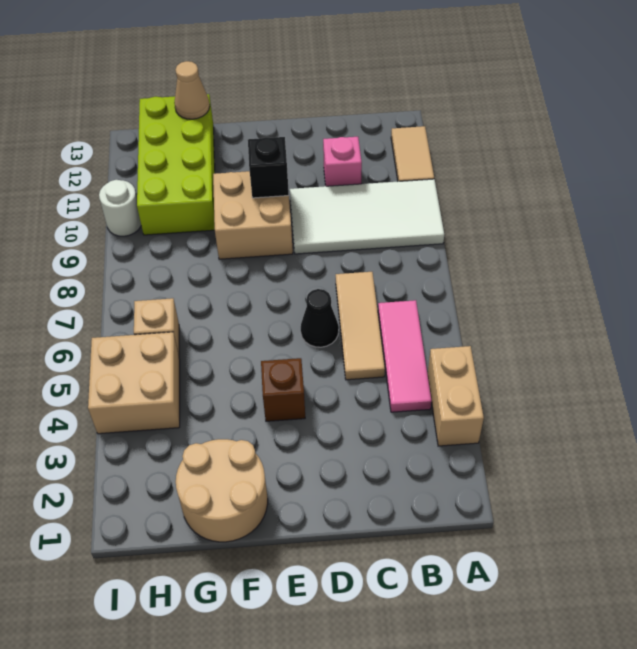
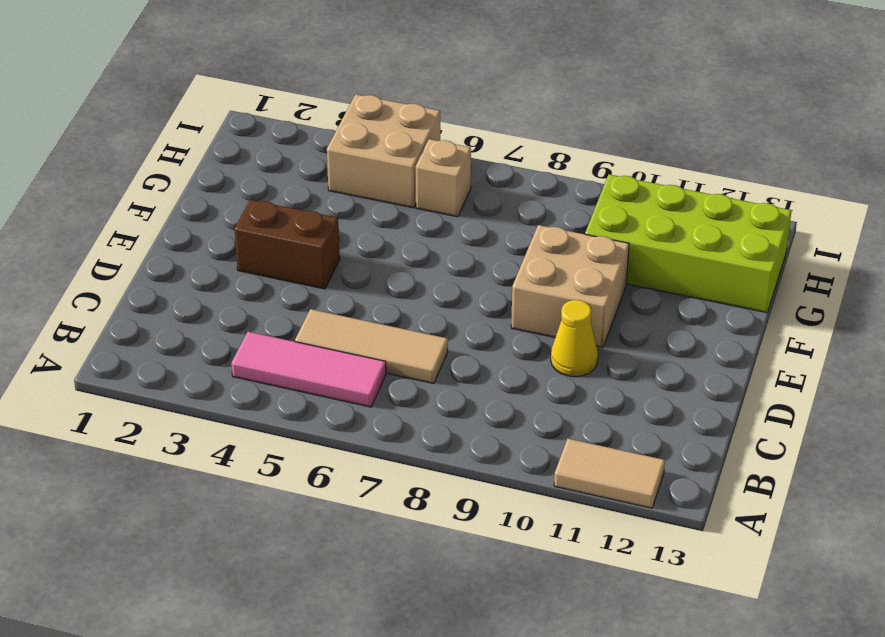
yellow 1x1 cone [551,300,598,377] -> white 2x4 tile [290,179,444,254]
brown 1x2 brick [234,200,340,289] -> brown 1x1 brick [261,358,305,421]
none -> tan 1x2 brick [428,346,484,446]
none -> pink 1x1 brick [323,137,362,186]
none -> black 1x1 cone [301,289,339,347]

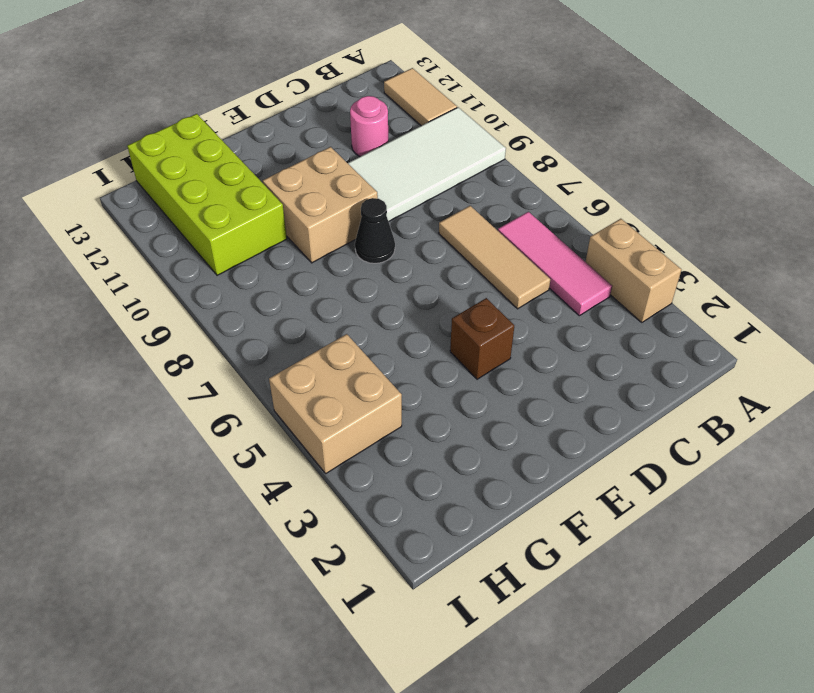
pink 1x1 round brick [350,96,388,157] -> pink 1x1 brick [323,137,362,186]
black 1x1 cone [355,198,395,263] -> black 1x1 cone moved to [301,289,339,347]
none -> tan 2x2 round brick [176,439,268,542]
none -> tan 1x1 brick [134,298,179,355]
none -> white 1x1 round brick [99,180,141,236]

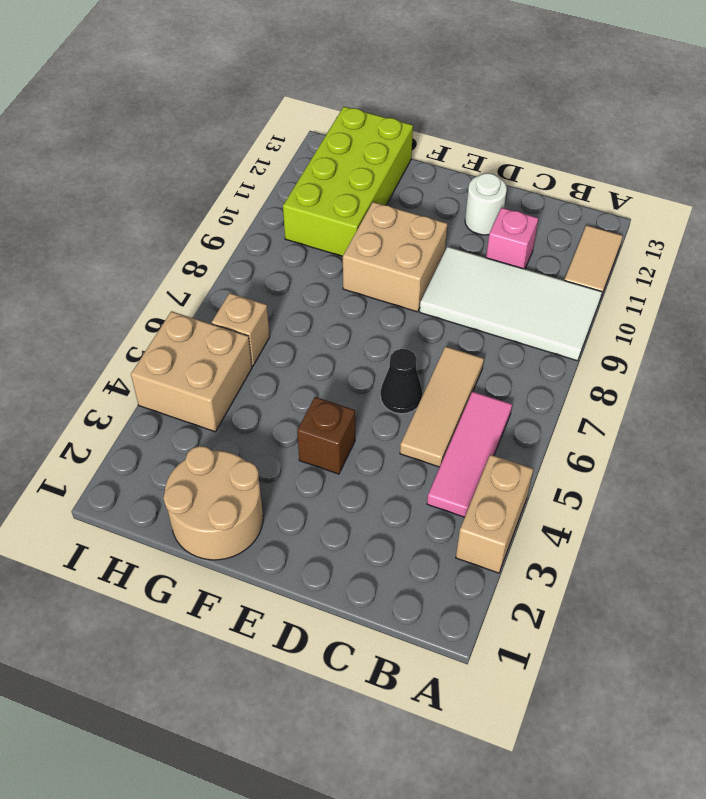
white 1x1 round brick [465,173,507,235] -> white 1x1 round brick moved to [99,180,141,236]
none -> black 1x1 brick [248,137,289,198]
none -> tan 1x1 cone [174,61,210,119]

